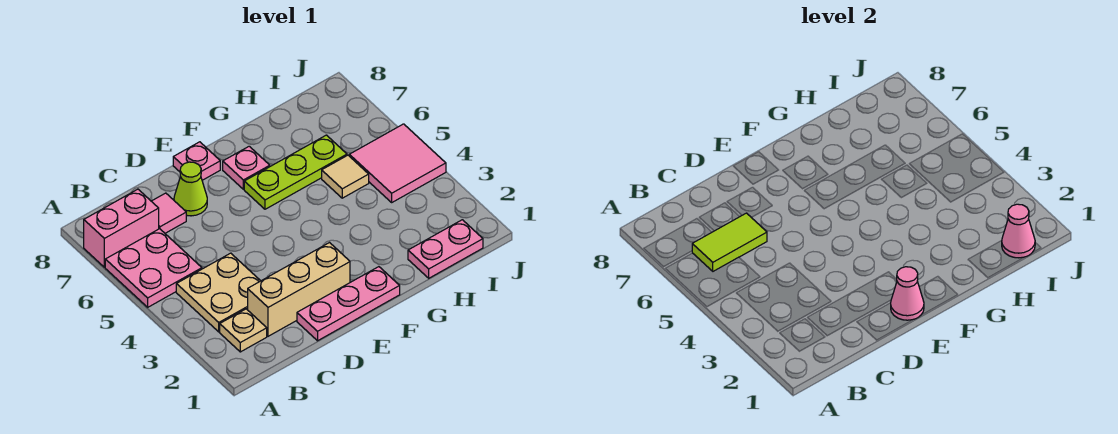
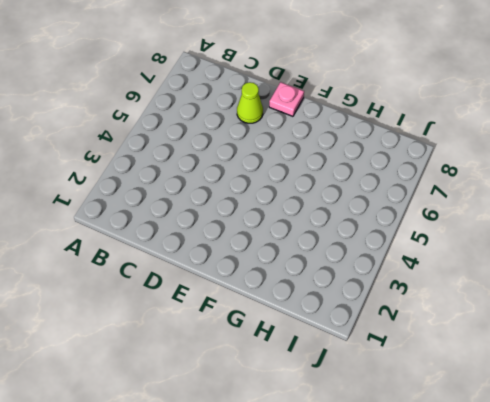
none -> pink 2x2 plate [105,229,202,307]
none -> pink 1x2 brick [84,189,159,267]
none -> tan 1x1 plate [220,309,267,352]

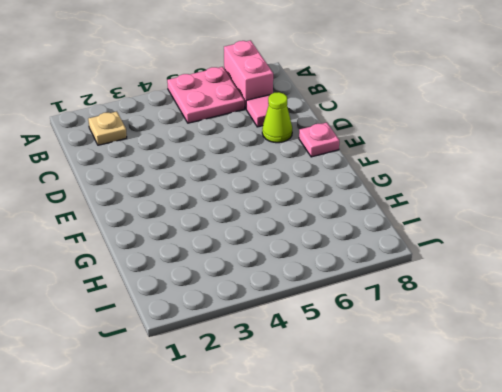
none -> tan 2x2 plate [176,253,260,332]
none -> tan 1x3 brick [248,243,350,336]
none -> pink 1x3 plate [297,267,400,341]

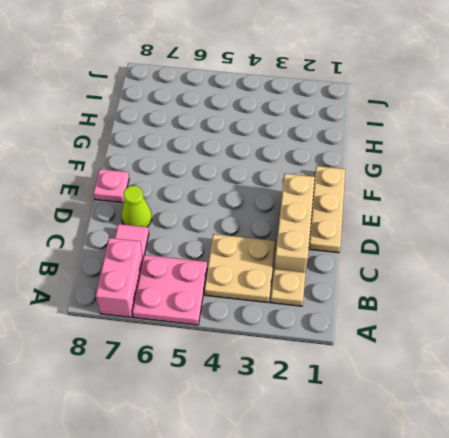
tan 1x3 plate [309,166,345,253] -> pink 1x3 plate [297,267,400,341]
none -> lime 1x3 plate [244,135,347,209]
none -> pink 1x1 plate [223,146,270,189]
none -> pink 1x2 plate [408,220,483,278]

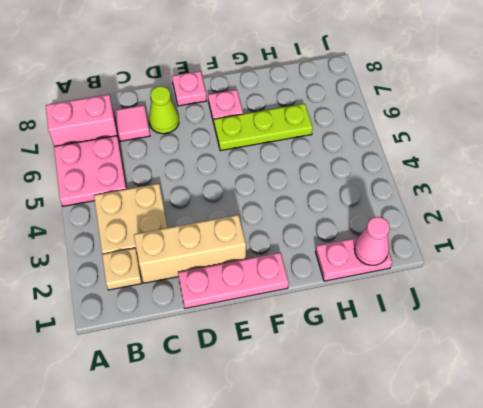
none -> tan 1x1 tile [322,155,369,198]
none -> pink 2x2 tile [349,124,446,202]
none -> lime 1x2 tile [692,213,767,271]

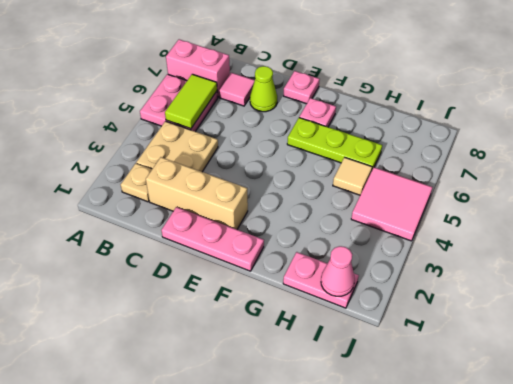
lime 1x2 tile [165,74,217,129] -> lime 1x2 tile turned to [692,213,767,271]
none -> pink 1x1 cone [891,267,924,320]

